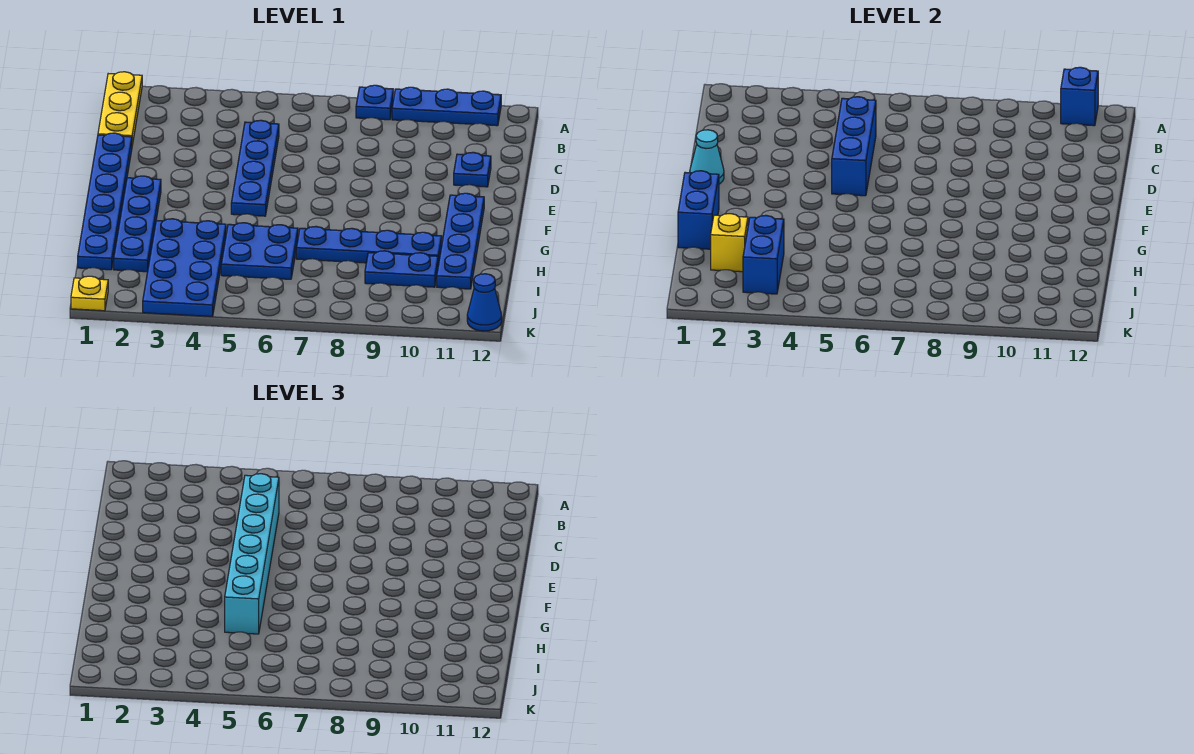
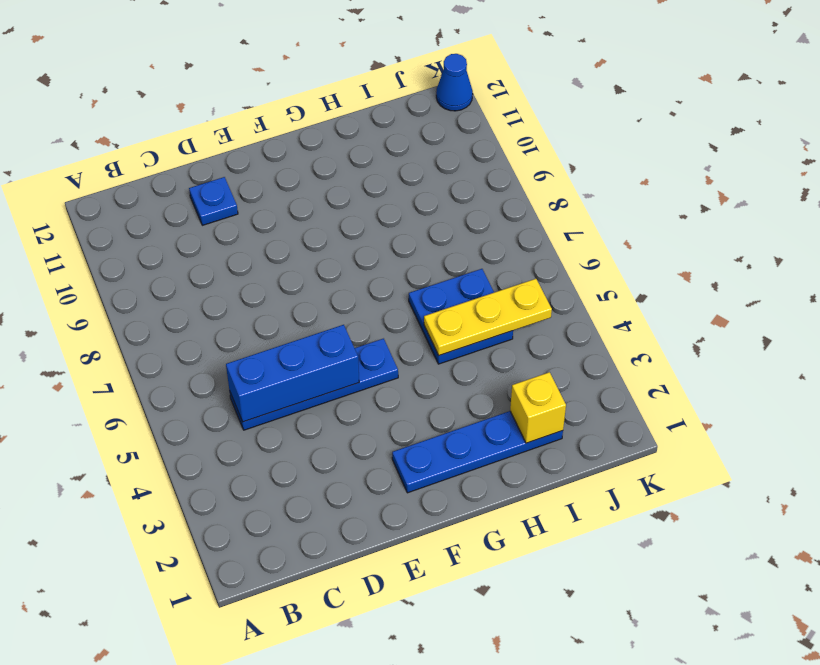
yellow 1x3 plate [424,279,552,355] -> yellow 1x3 plate moved to [98,72,142,145]
none -> blue 1x1 plate [356,85,393,120]
none -> blue 1x3 plate [392,87,501,126]
none -> blue 1x6 plate [78,133,132,270]

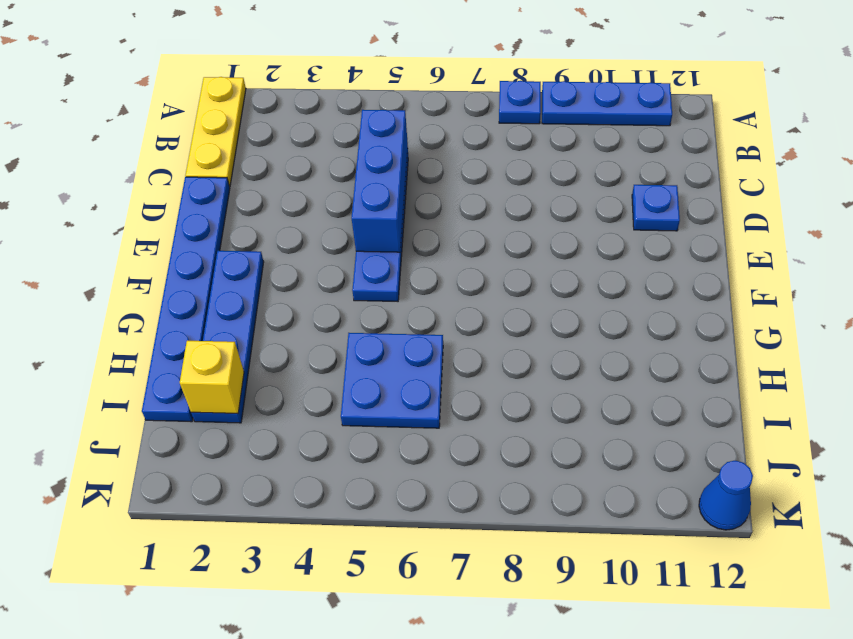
none -> blue 1x4 plate [437,193,484,289]
none -> blue 2x4 plate [143,219,226,316]
none -> blue 1x4 plate [296,226,442,264]

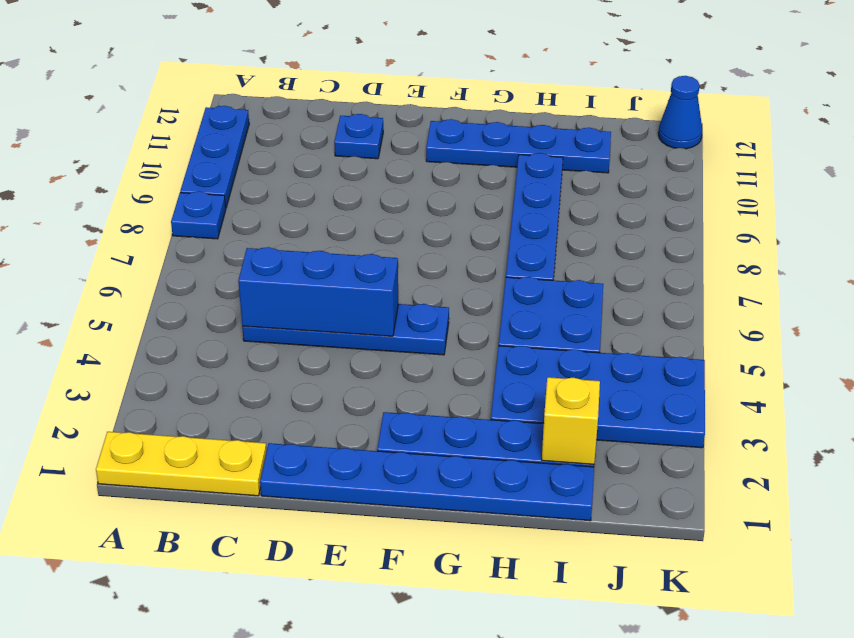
none -> blue 1x2 plate [365,251,438,287]
none -> yellow 1x1 plate [71,276,108,311]
none -> blue 1x1 brick [1061,67,1098,126]

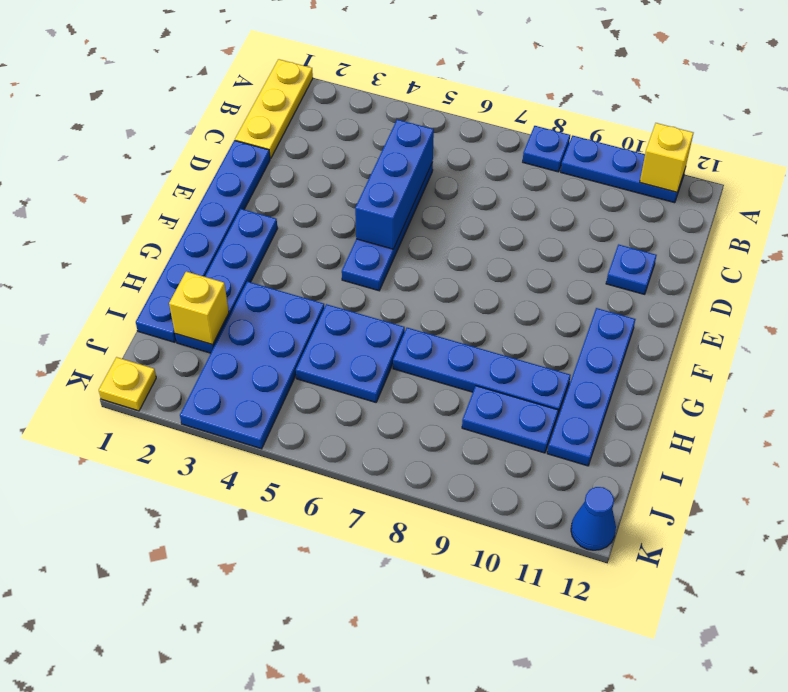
yellow 1x1 brick [640,123,693,192] -> blue 1x1 brick [1061,67,1098,126]
none -> cyan 1x1 cone [690,130,724,184]
none -> blue 1x2 brick [678,171,719,249]
none -> blue 1x2 brick [743,215,784,294]

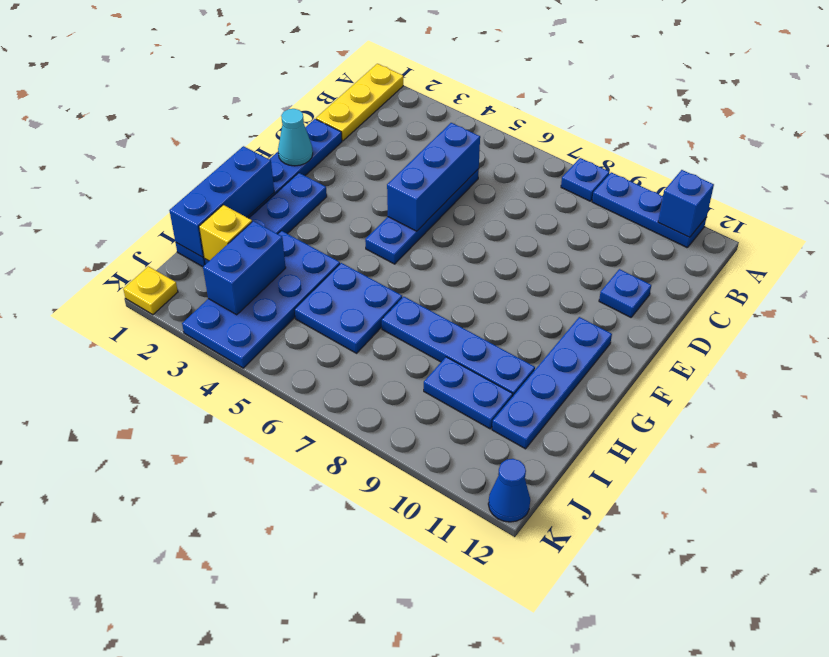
blue 1x3 brick [169,146,274,257] -> blue 1x2 brick [678,171,719,249]
none -> cyan 1x6 brick [225,474,279,634]

